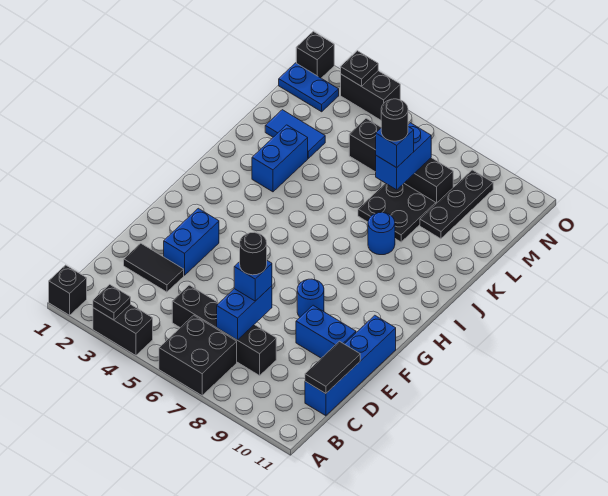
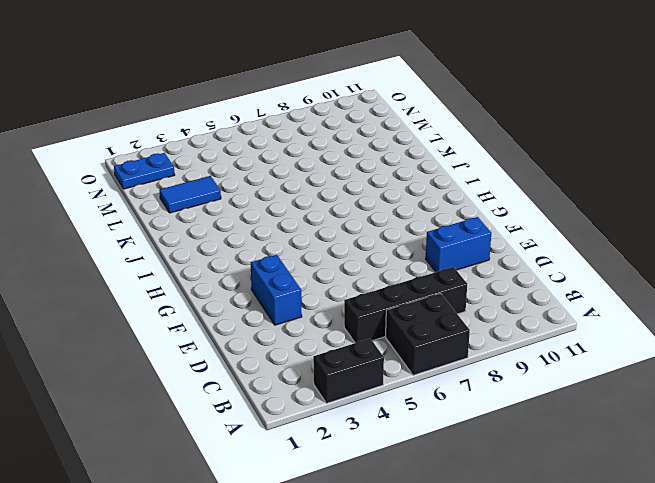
none -> black 1x1 brick [49,265,87,315]
none -> blue 1x4 brick [305,315,396,416]
none -> black 1x2 tile [124,243,184,292]

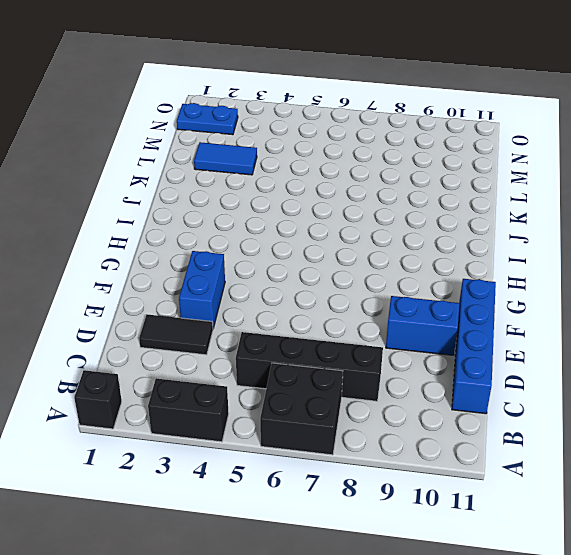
none -> blue 1x1 round brick [297,279,324,317]
none -> blue 1x2 brick [252,125,308,192]
none -> blue 1x1 round brick [368,212,395,255]

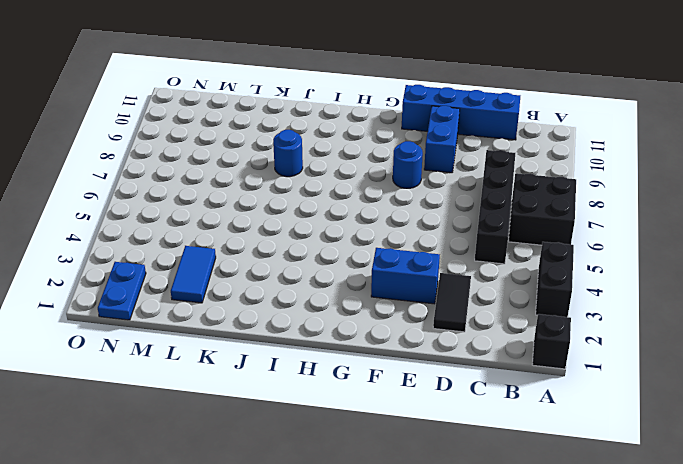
none -> blue 1x2 brick [252,125,308,192]
none -> black 2x2 plate [358,183,436,242]
none -> black 1x3 plate [420,170,493,239]

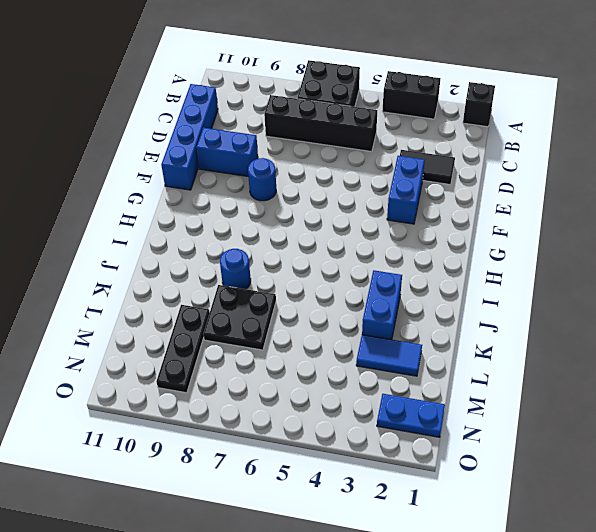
none -> black 1x4 brick [349,118,453,203]
none -> black 1x1 brick [296,31,334,78]
none -> black 1x2 brick [341,71,400,120]

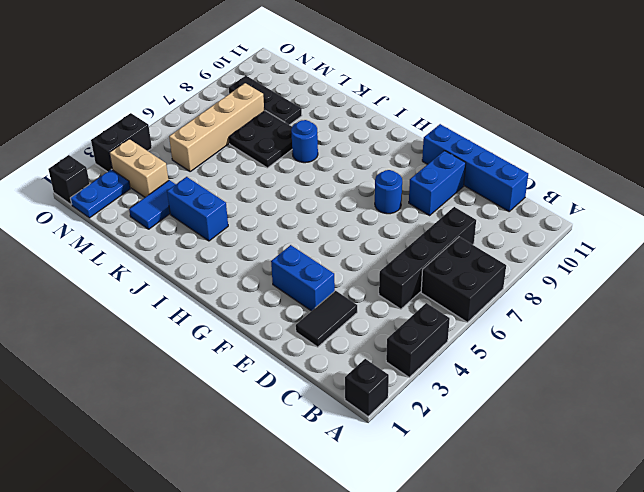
tan 1x2 brick [110,139,169,197] -> none
tan 1x4 brick [169,83,264,171] -> black 1x4 brick [349,118,453,203]
none -> black 1x1 plate [93,284,131,320]
none -> blue 1x2 brick [217,286,272,340]
none -> black 1x2 tile [305,341,360,394]

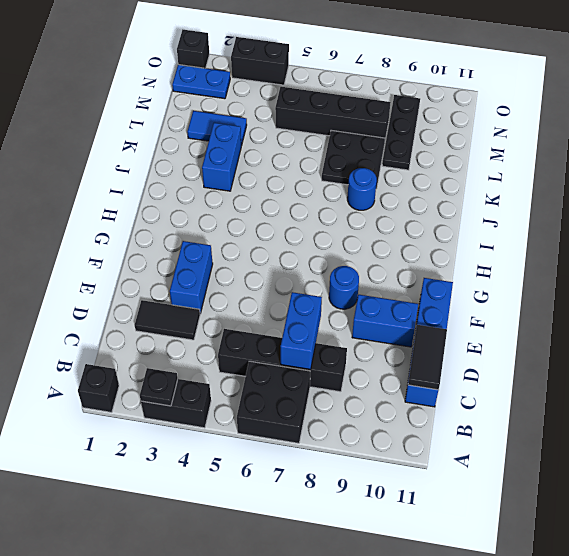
none -> blue 1x2 brick [376,123,431,190]
none -> black 1x1 plate [341,51,378,86]
none -> blue 1x1 brick [234,261,272,301]

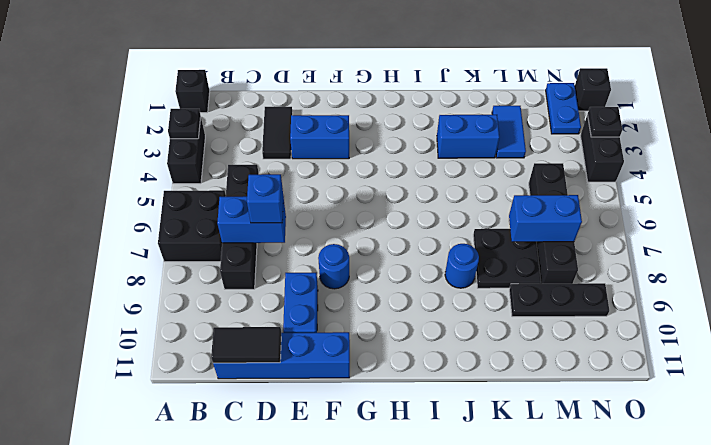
none -> blue 1x1 brick [376,127,414,168]
none -> black 1x1 round brick [240,232,267,275]
none -> black 1x1 round brick [381,99,408,141]

